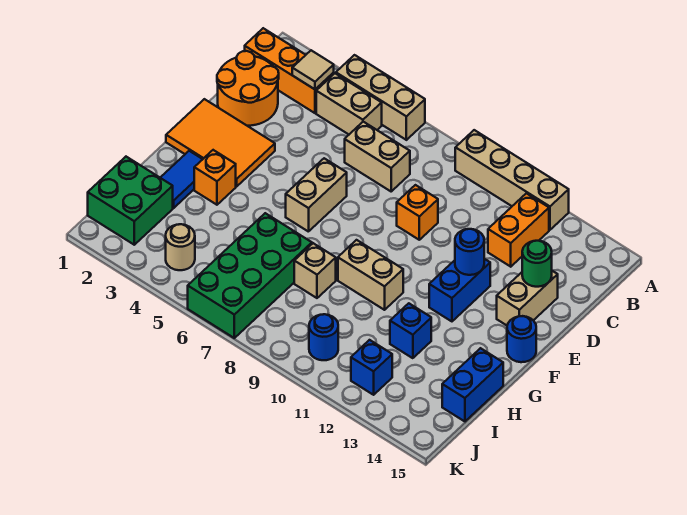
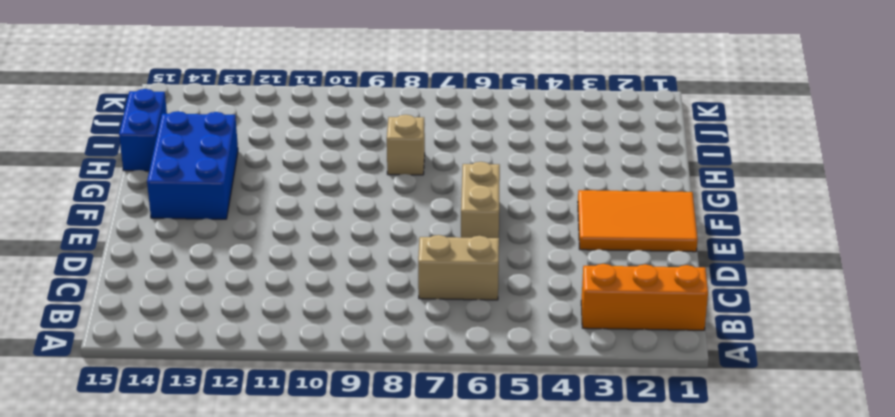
blue 2x3 brick [147,111,238,219] -> none
none -> tan 1x3 brick [336,55,425,140]
none -> tan 1x4 brick [455,130,569,230]
none -> tan 1x2 brick [316,73,382,134]

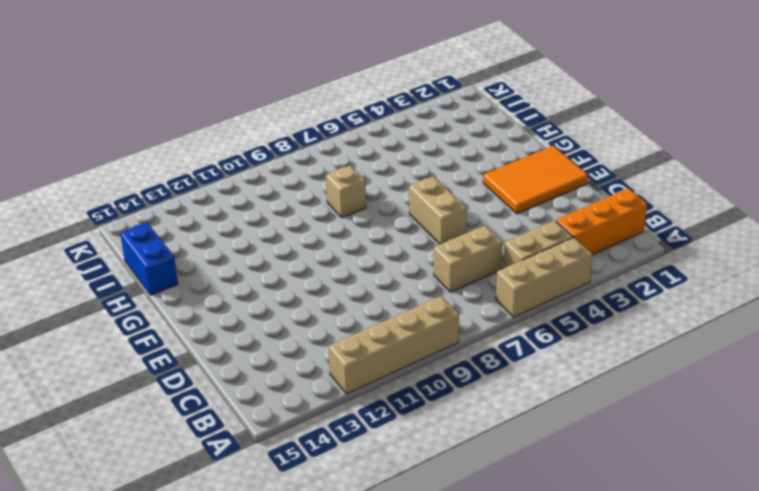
none -> orange 1x2 brick [488,193,549,267]
none -> orange 2x2 round brick [217,51,279,126]
none -> orange 1x1 brick [397,185,438,240]

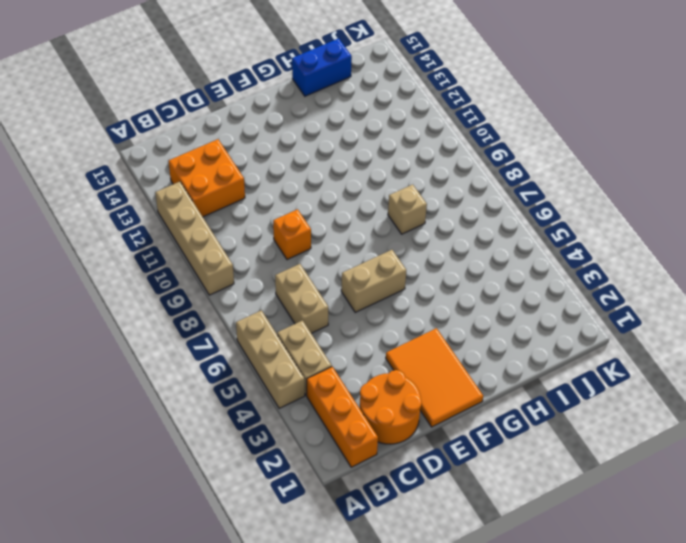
orange 2x2 brick [169,139,245,217] -> orange 1x2 brick [488,193,549,267]
none -> tan 1x2 brick [497,271,558,325]
none -> blue 1x2 brick [429,259,490,321]
none -> blue 1x1 round brick [507,316,536,362]

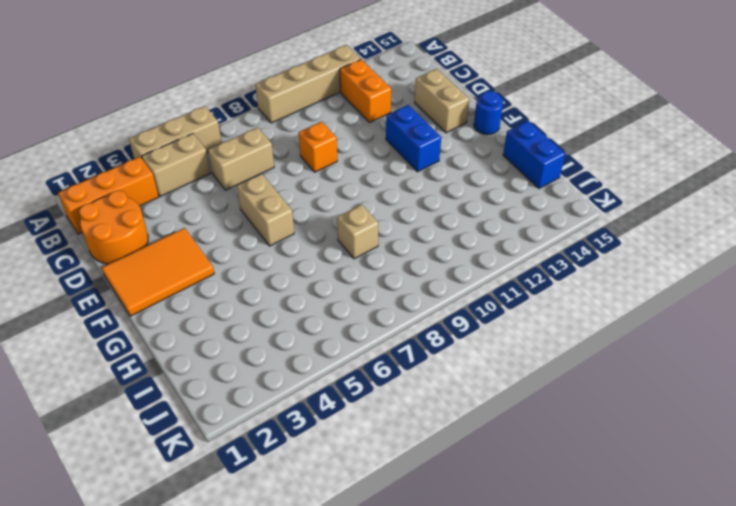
none -> blue 1x2 tile [160,151,203,208]
none -> orange 1x1 brick [194,150,236,205]
none -> tan 1x2 brick [338,240,403,310]

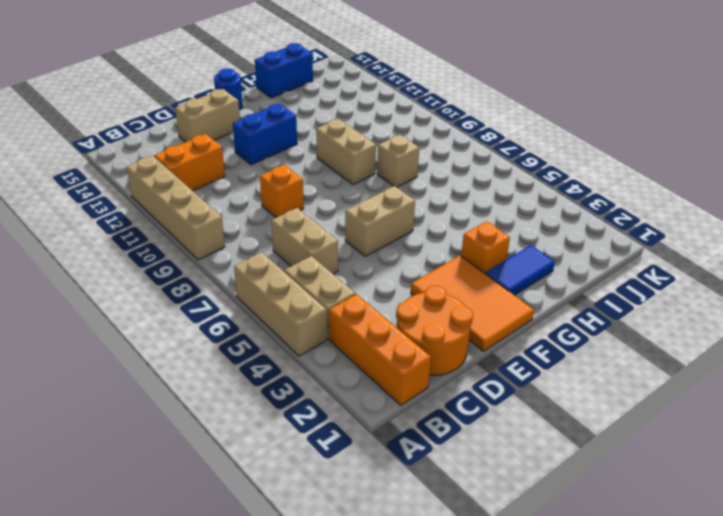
none -> green 2x4 brick [188,213,312,338]
none -> blue 1x1 brick [390,303,431,358]
none -> green 2x2 brick [88,157,173,245]

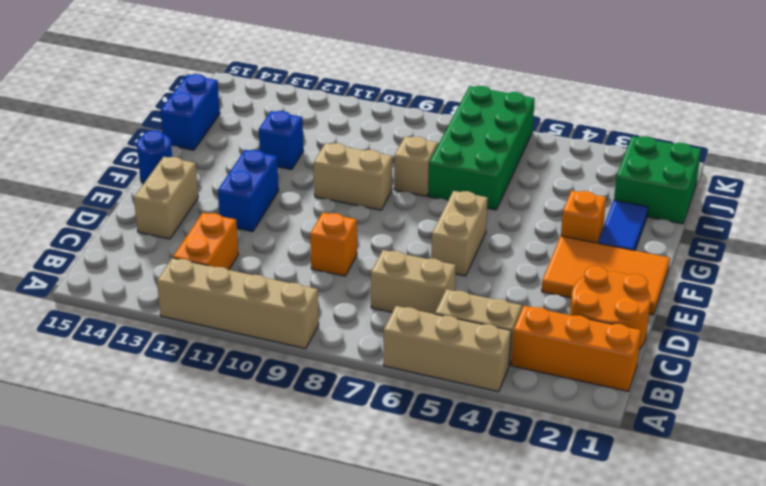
none -> tan 1x1 round brick [166,224,195,270]
none -> blue 1x1 round brick [309,314,338,360]
none -> blue 1x1 brick [351,340,392,395]

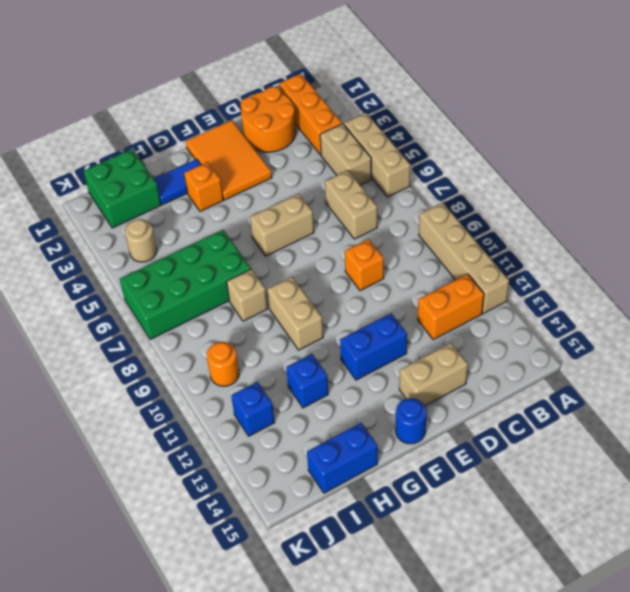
orange 1x1 round brick [207,342,239,386] -> blue 1x1 round brick [309,314,338,360]
none -> tan 1x1 tile [292,50,334,89]
none -> green 1x1 round brick [522,241,552,287]
none -> blue 1x1 round brick [455,229,484,275]

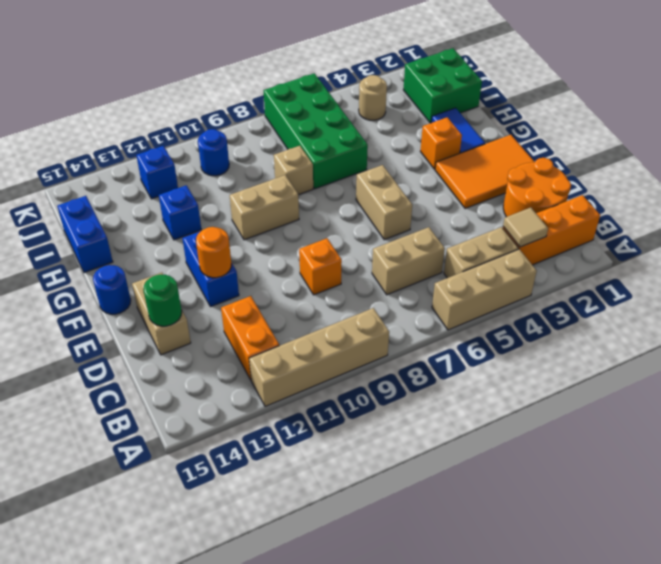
orange 1x1 round brick [196,227,231,278] -> blue 1x1 round brick [455,229,484,275]

